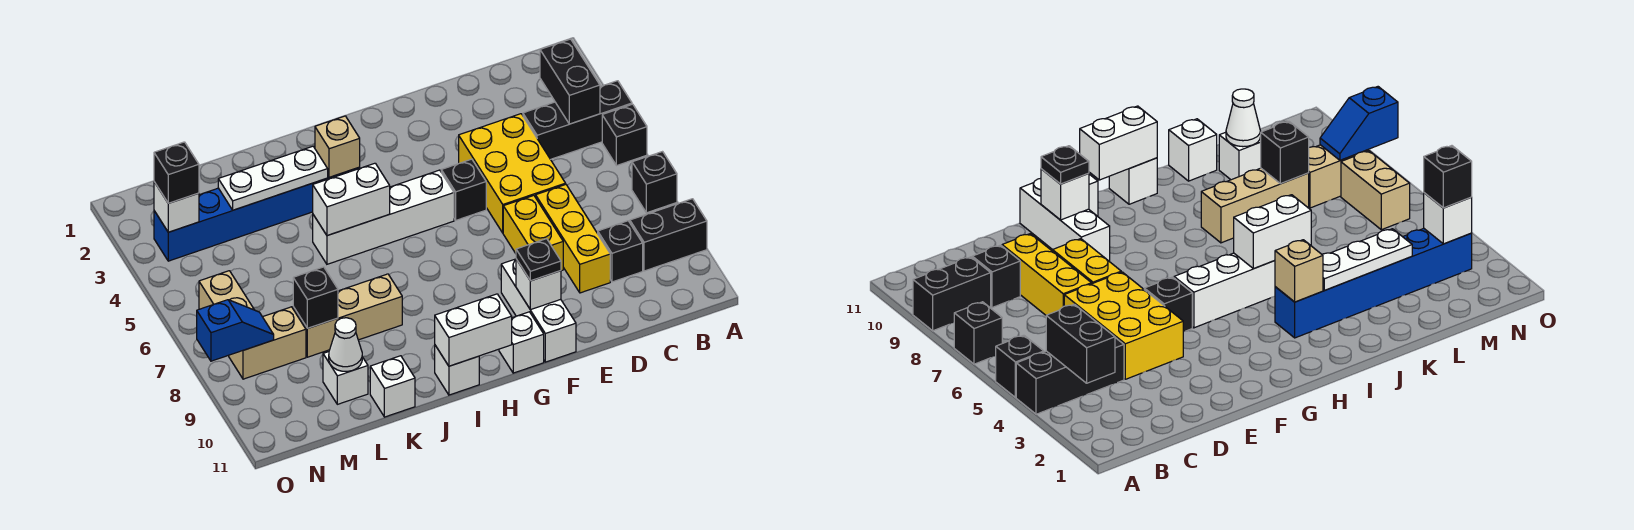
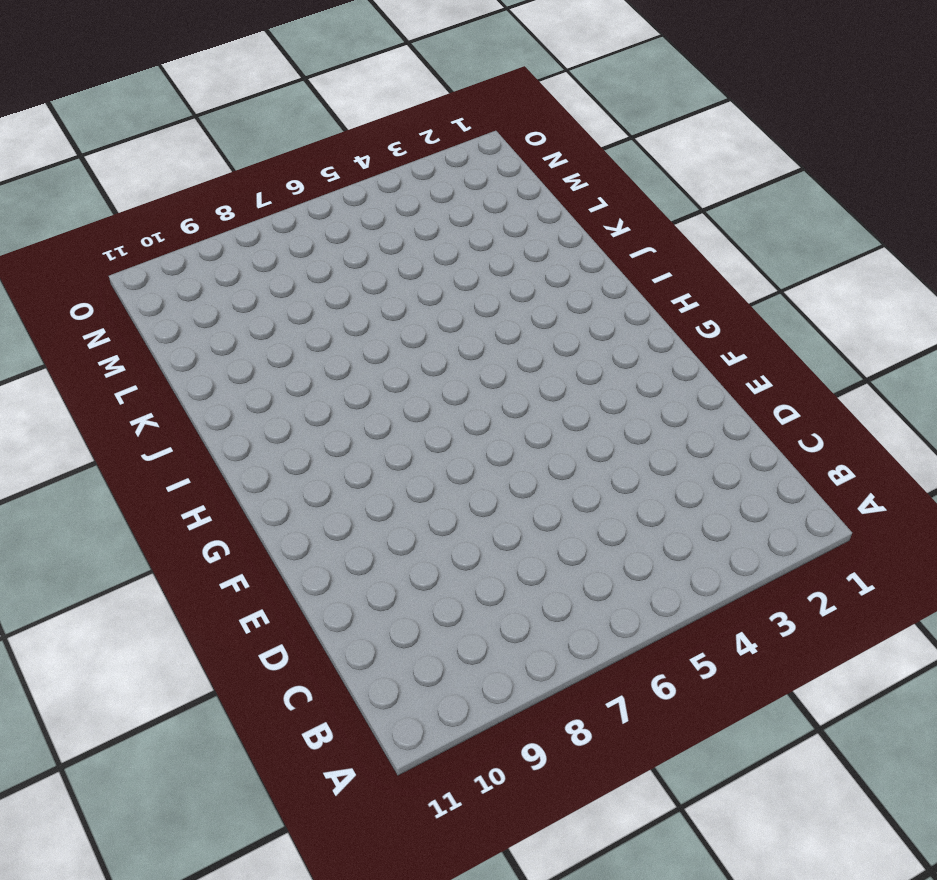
none -> black 1x3 brick [523,81,632,159]
none -> black 1x1 brick [602,104,647,166]
none -> black 1x1 brick [632,152,677,213]
none -> black 1x2 brick [630,199,707,271]

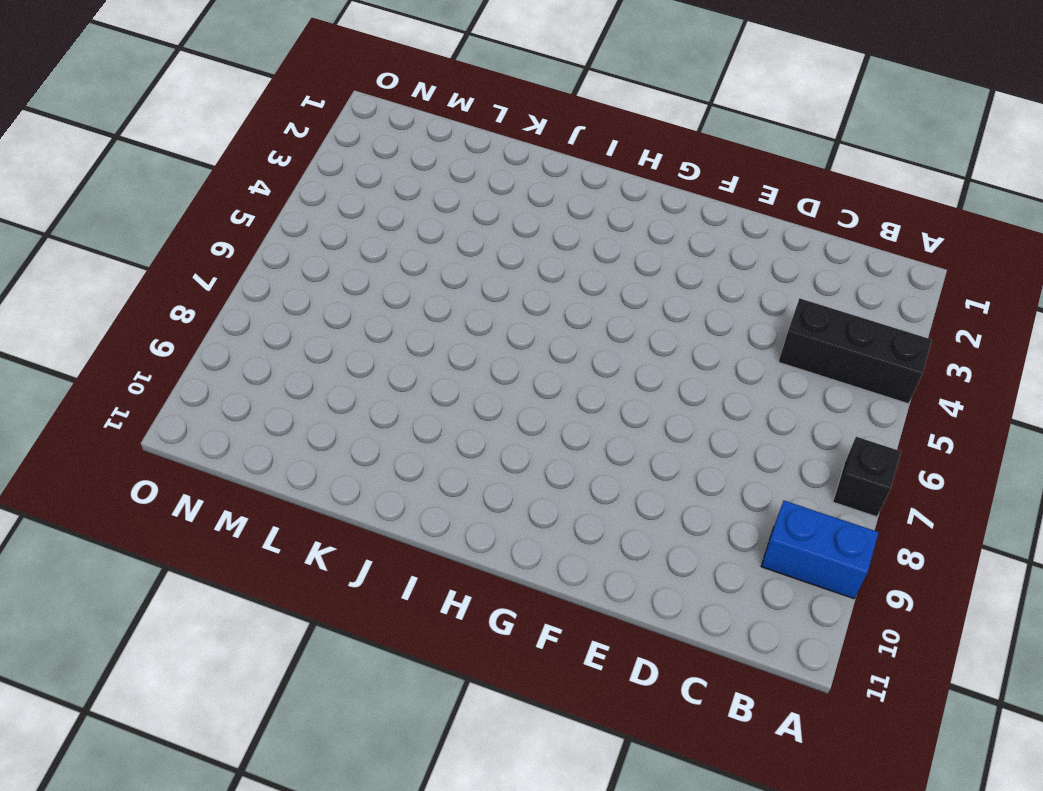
blue 1x2 brick [761,501,879,599] -> black 1x2 brick [630,199,707,271]
none -> black 1x1 brick [602,104,647,166]
none -> black 1x1 brick [598,221,643,282]
none -> yellow 2x3 brick [459,114,566,233]
none -> yellow 1x3 brick [536,185,610,293]

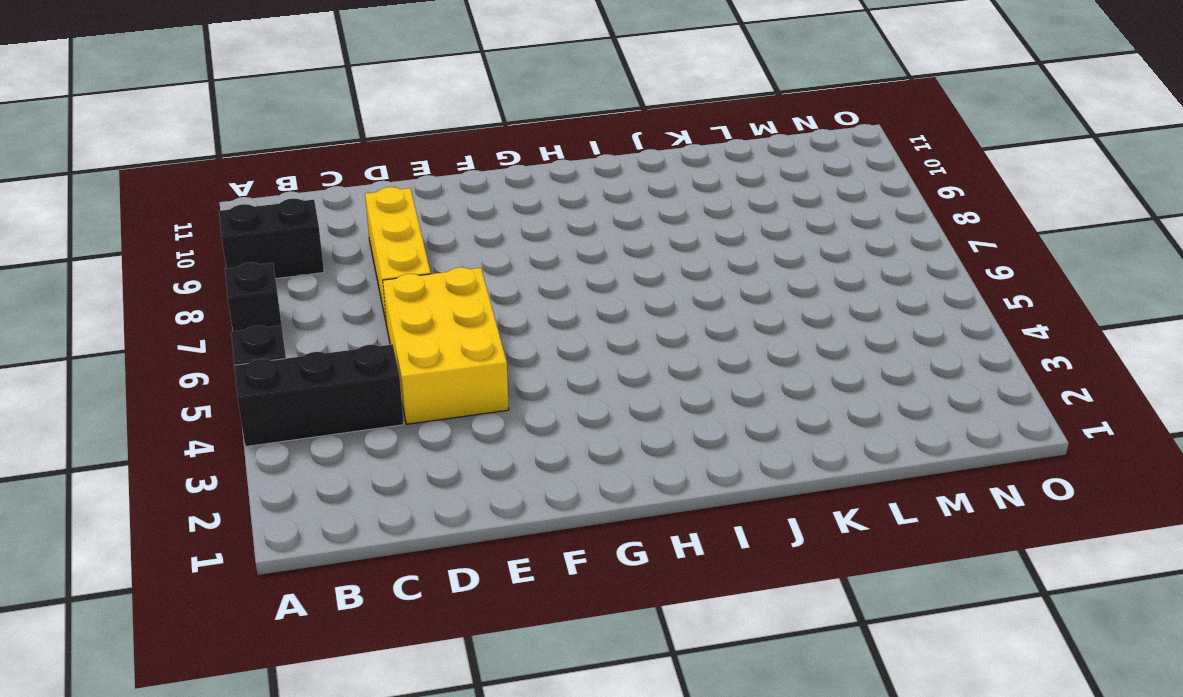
none -> black 1x1 brick [598,221,643,282]
none -> yellow 1x2 brick [503,195,563,271]
none -> black 1x1 brick [441,159,486,220]
none -> white 1x3 brick [501,259,576,362]

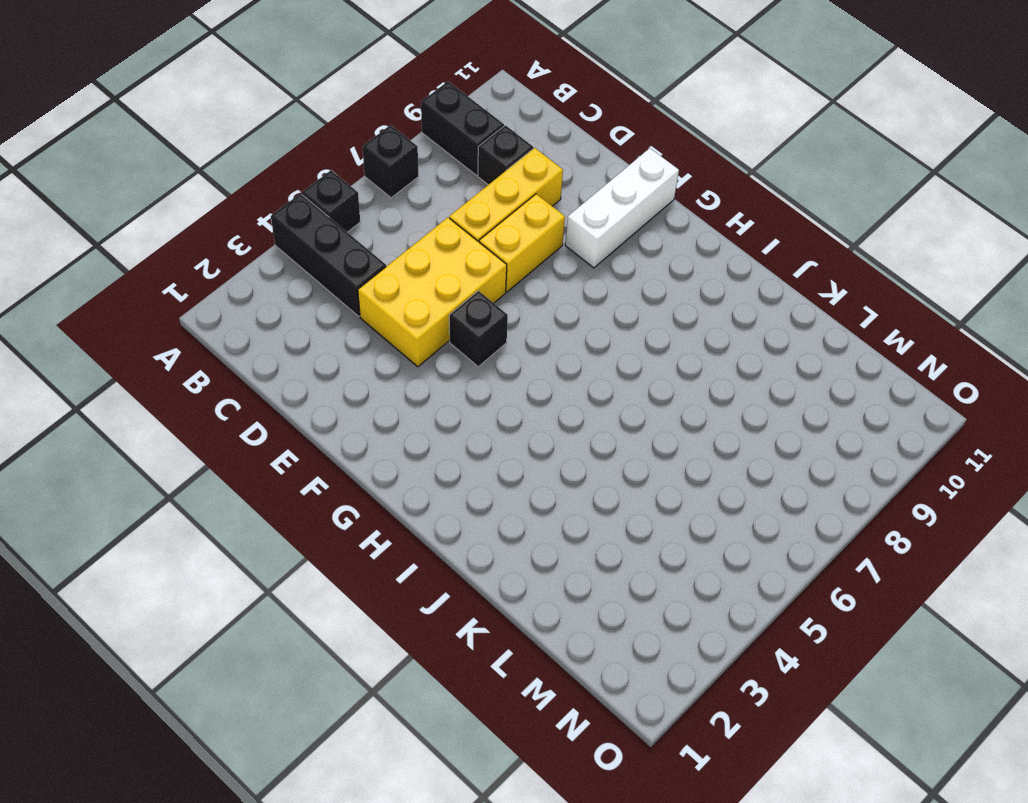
none -> white 1x4 brick [313,170,454,264]
none -> white 1x1 brick [499,312,544,373]
none -> blue 1x6 brick [154,167,360,261]
none -> white 1x1 brick [435,345,479,395]

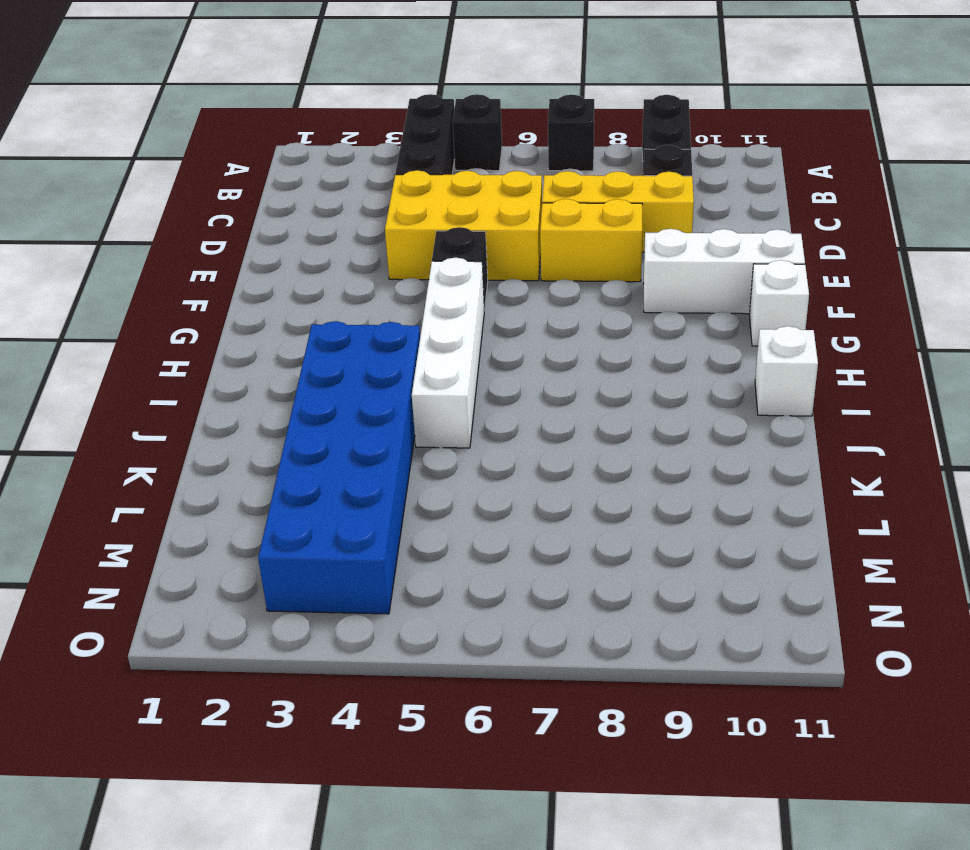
blue 2x6 brick [258,321,420,614] -> blue 1x6 brick [154,167,360,261]
none -> tan 1x3 brick [293,274,402,357]
none -> white 1x1 brick [370,356,415,417]
none -> white 1x1 brick [323,352,368,404]
none -> tan 1x2 brick [229,307,306,379]

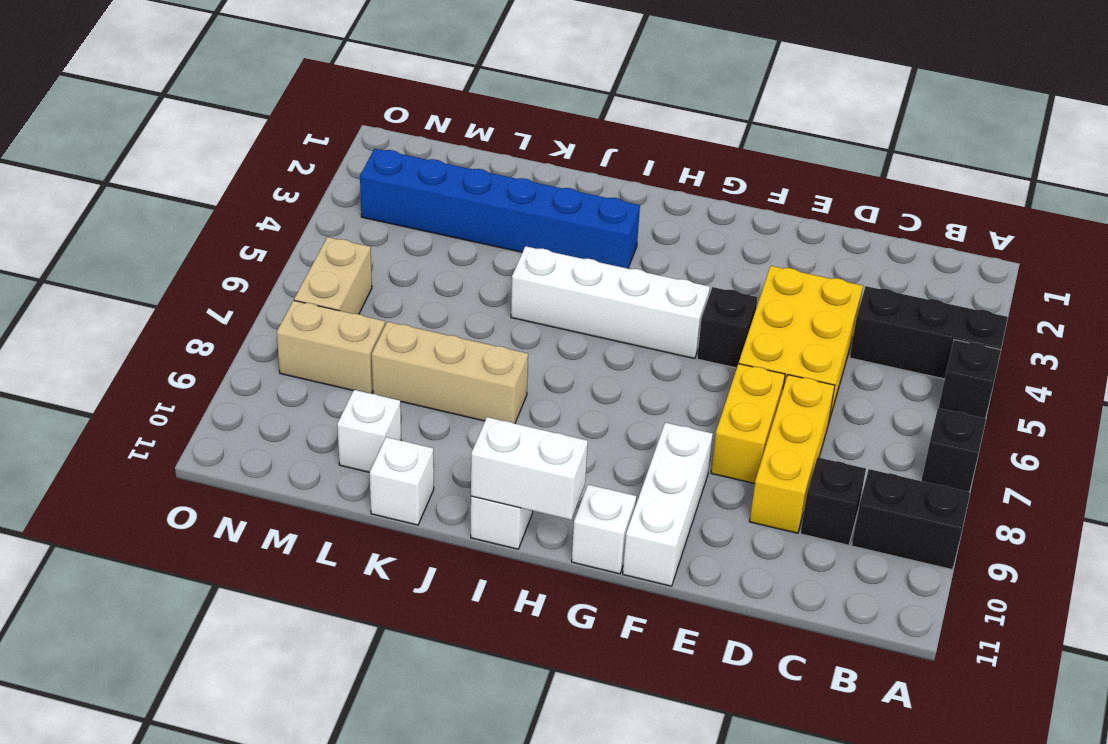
none -> black 1x2 brick [540,39,600,124]
none -> white 1x1 brick [516,259,561,310]
none -> tan 1x1 brick [315,116,360,177]
none -> white 1x2 brick [313,163,390,236]

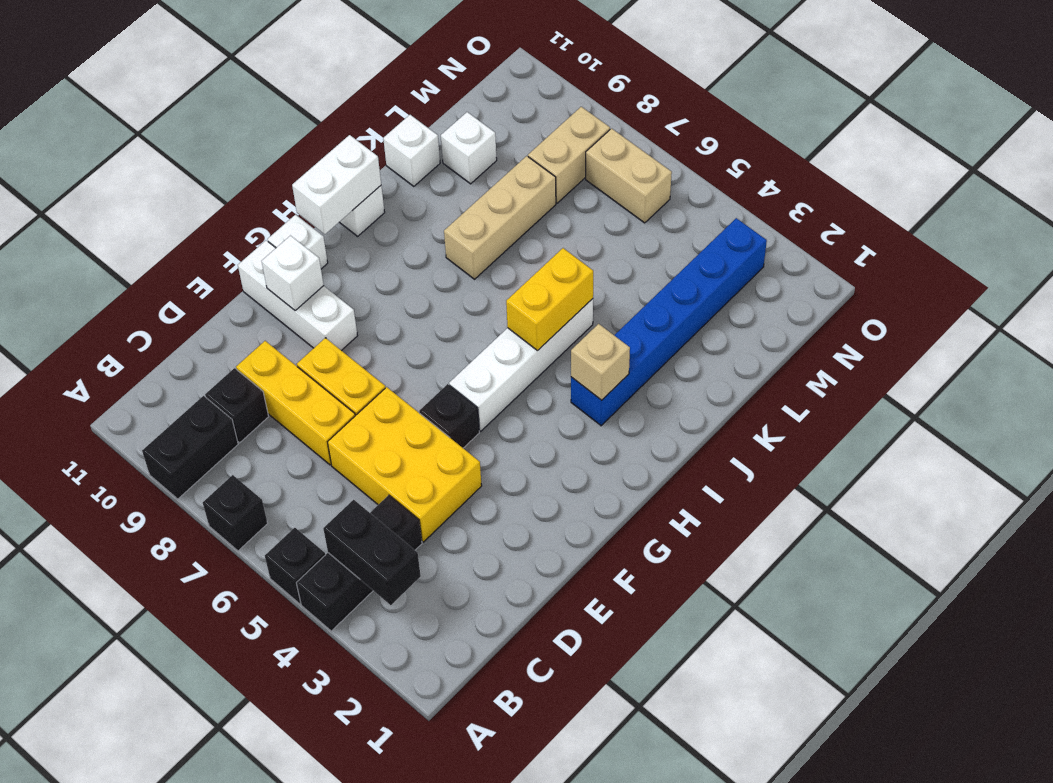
yellow 1x2 brick [506,248,593,351] -> white 1x2 brick [313,163,390,236]
none -> white 1x3 plate [218,146,328,210]
none -> black 1x1 brick [293,267,338,328]
none -> white 1x1 cone [329,318,362,371]
none -> white 1x1 brick [154,182,199,232]

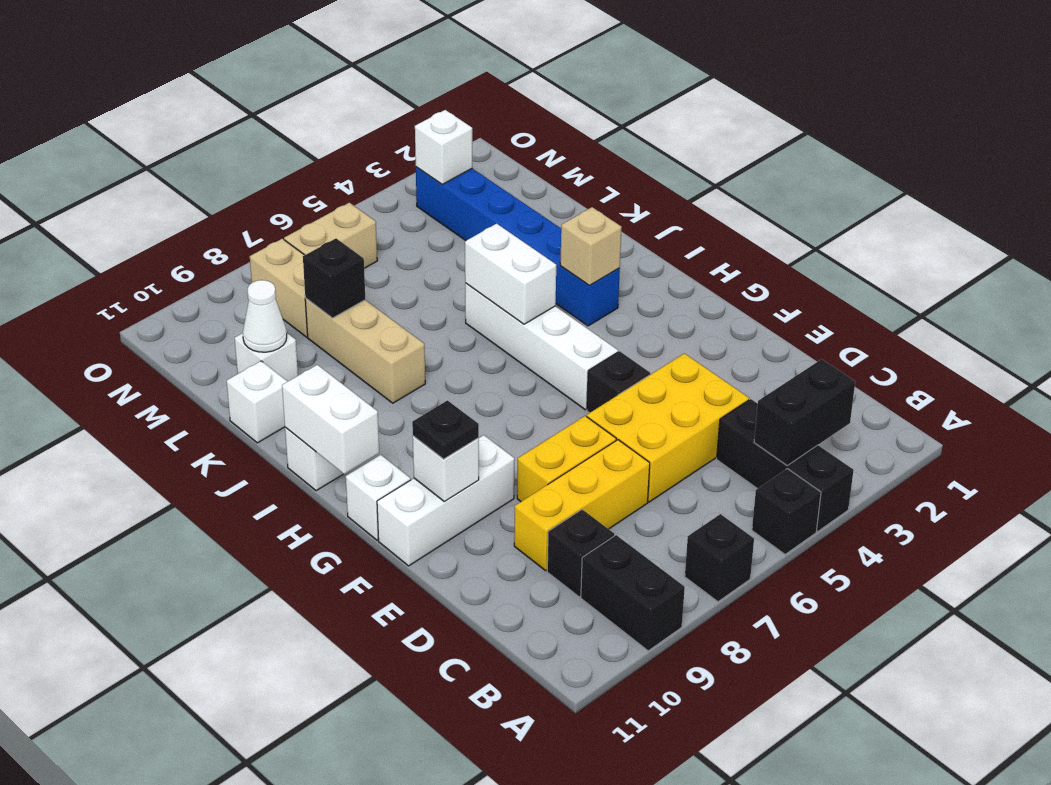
none -> white 1x3 plate [218,146,328,210]
none -> blue 1x2 slope [197,300,274,361]
none -> black 1x1 brick [154,142,199,203]

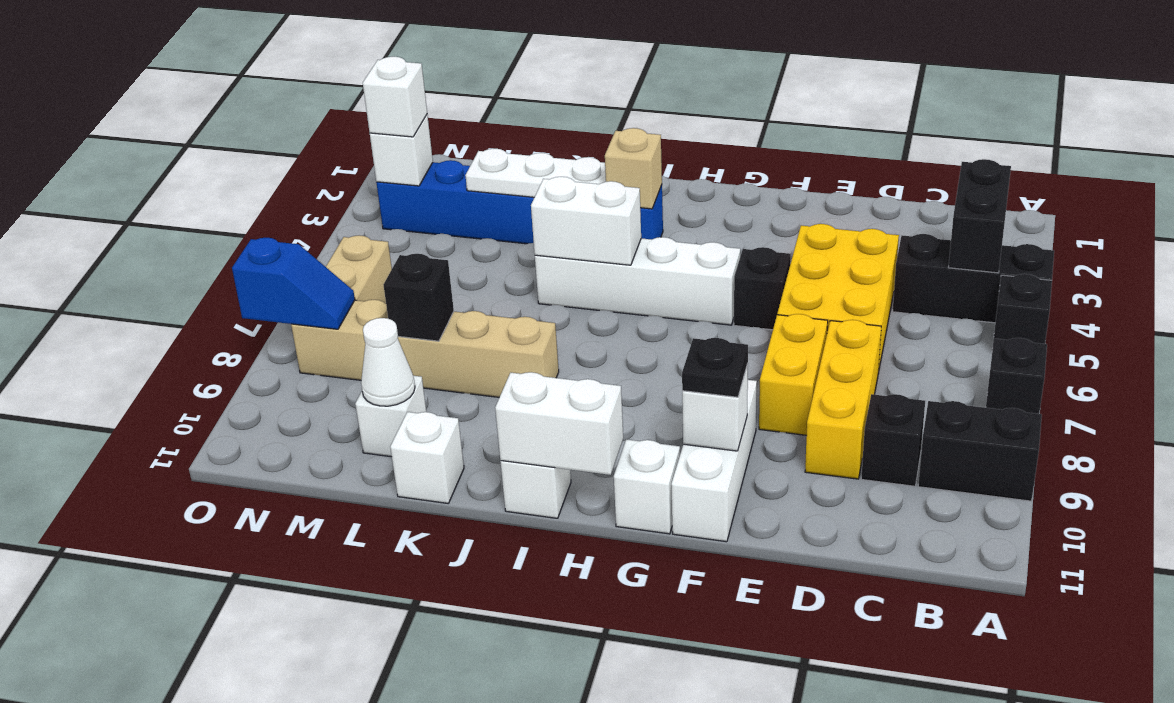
white 1x1 brick [363,57,427,137] -> black 1x1 brick [154,142,199,203]

